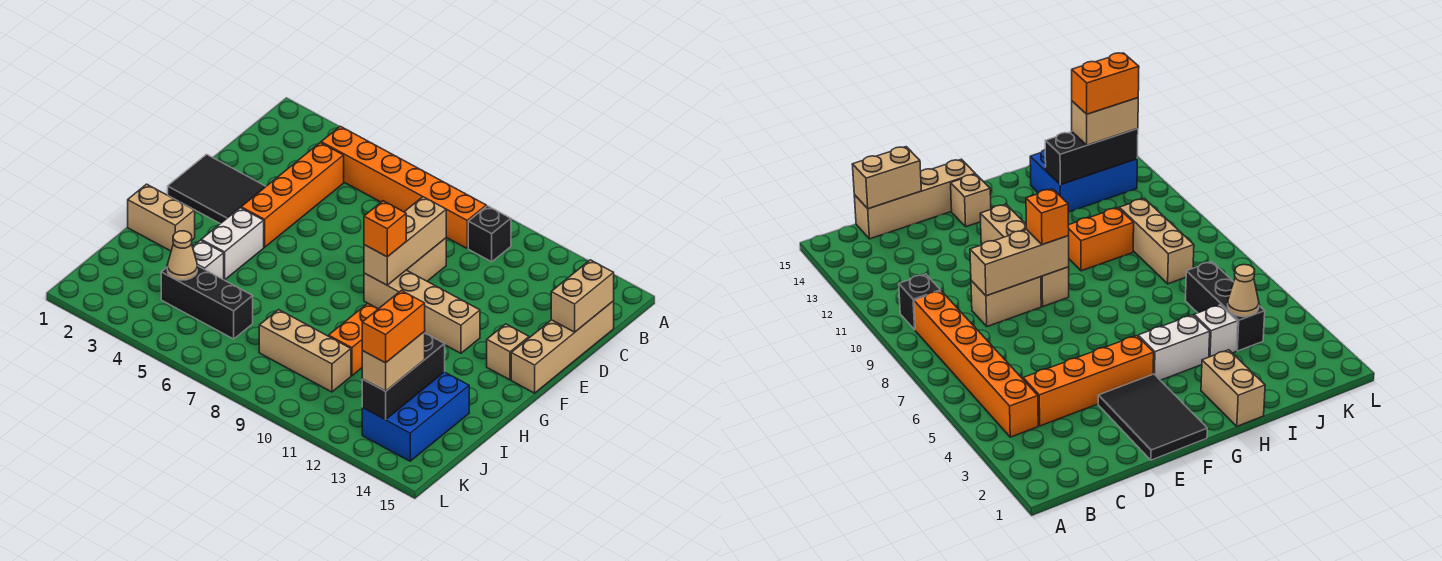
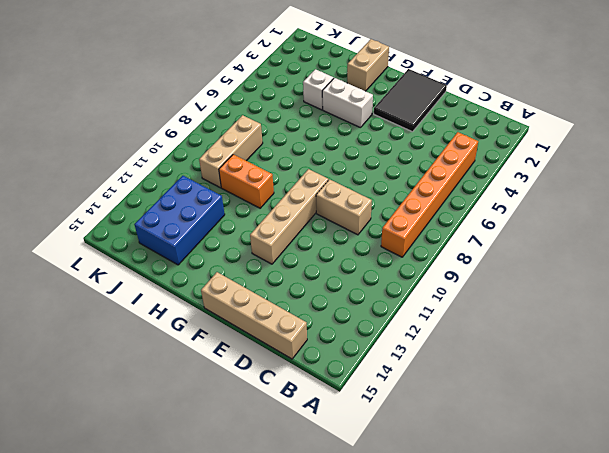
blue 2x3 brick [134,176,225,265] -> blue 2x3 brick turned to [362,372,469,461]
none -> black 1x1 brick [468,206,511,262]
none -> orange 1x4 brick [241,143,344,247]
none -> tan 1x1 brick [487,324,529,380]

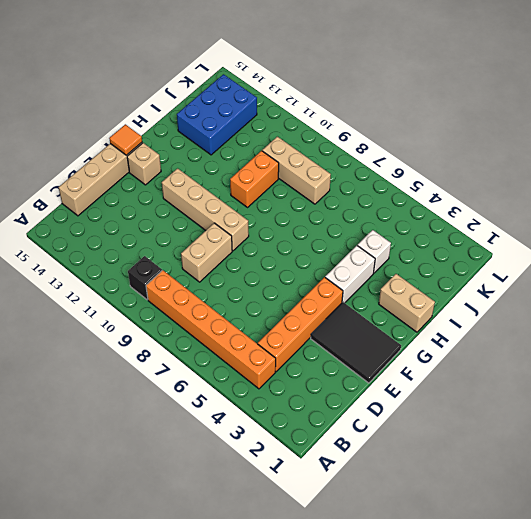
orange 1x1 tile [109,124,142,155] -> none
none -> black 1x3 brick [161,266,253,339]
none -> tan 1x2 brick [551,260,614,332]
none -> tan 1x3 brick [364,197,446,285]

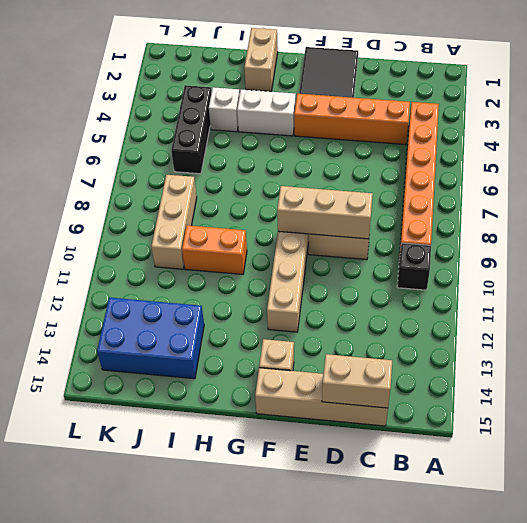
none -> black 1x3 brick [362,333,445,420]
none -> tan 1x1 cone [167,231,197,280]
none -> orange 1x1 brick [364,201,406,257]

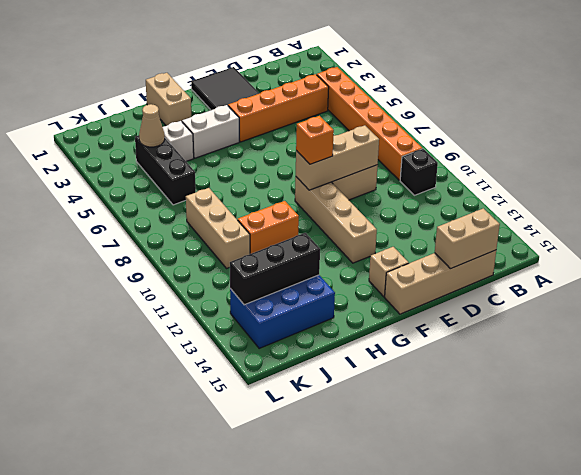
none -> tan 1x2 brick [362,332,425,391]
none -> orange 1x2 brick [362,290,425,363]

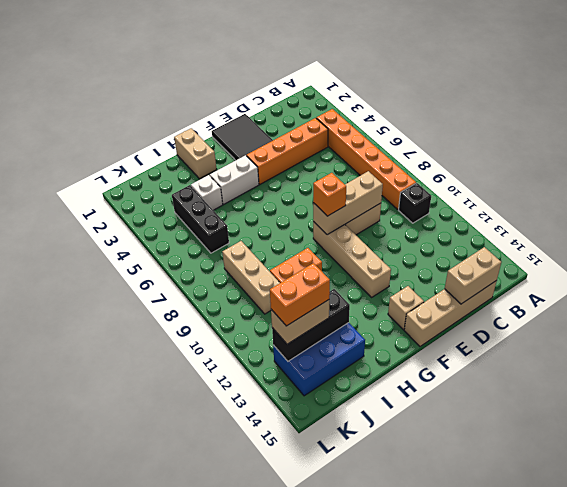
none -> tan 1x1 cone [167,231,197,280]

